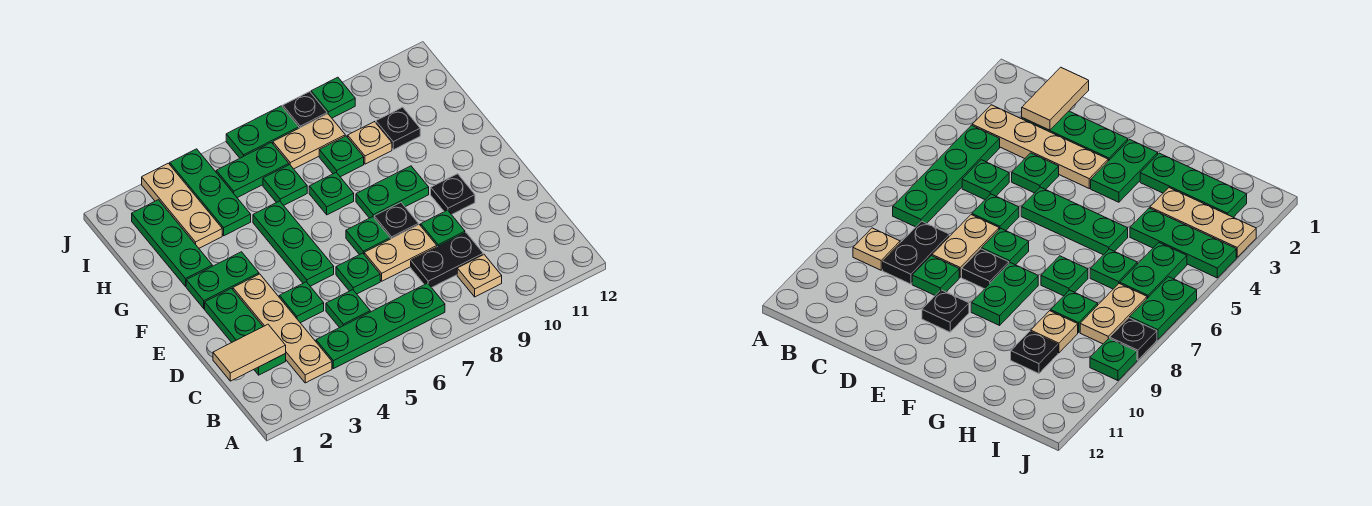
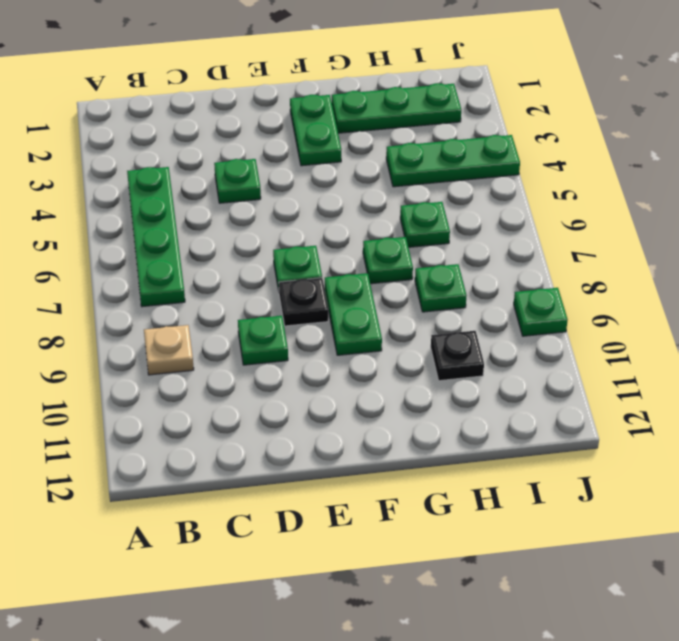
none -> tan 1x4 plate [233,274,332,383]
none -> green 1x3 plate [205,288,286,375]
none -> green 1x1 plate [326,290,370,328]
none -> black 1x2 plate [411,232,483,288]

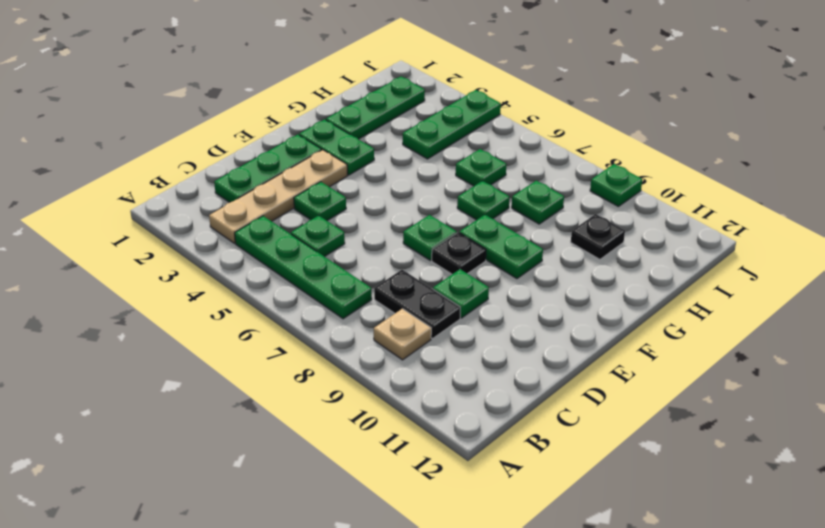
none -> green 1x1 plate [336,253,380,294]
none -> tan 1x2 plate [364,225,437,281]
none -> green 1x3 plate [253,201,334,286]
none -> black 1x1 plate [431,174,475,215]

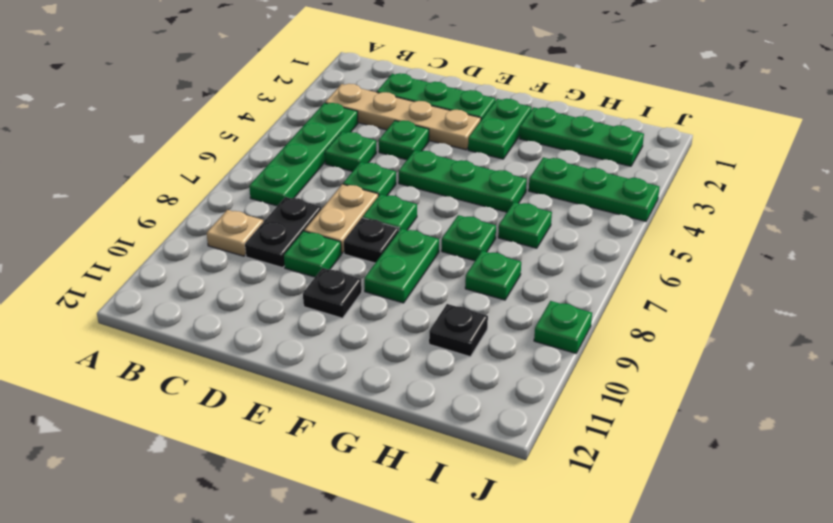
none -> tan 1x3 plate [142,163,222,248]
none -> tan 1x1 plate [348,122,392,164]
none -> green 1x2 plate [216,142,289,198]
none -> tan 1x2 plate [273,114,345,169]

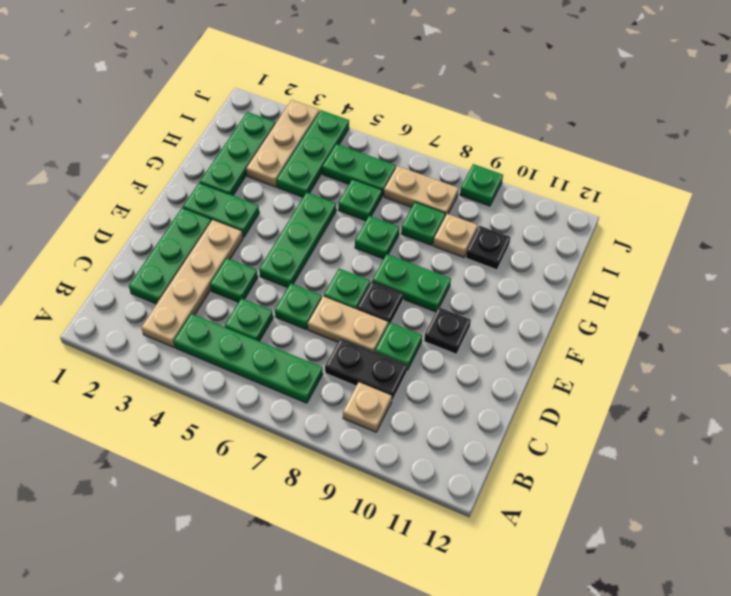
none -> green 1x2 plate [226,106,299,158]
none -> black 1x1 plate [283,92,327,128]
none -> tan 1x2 tile [213,324,286,381]

